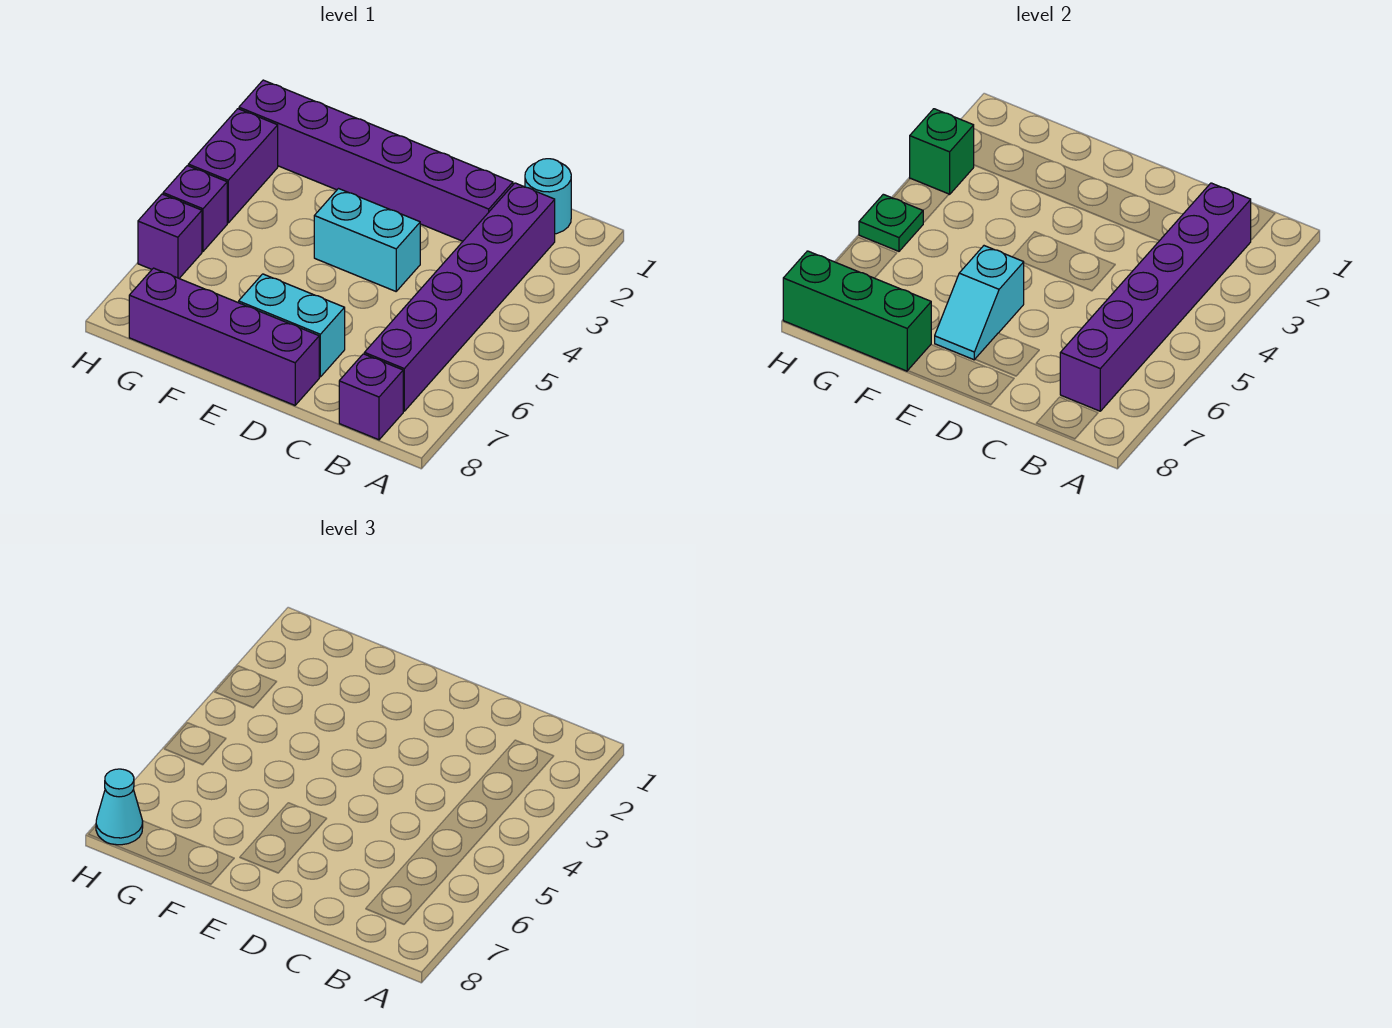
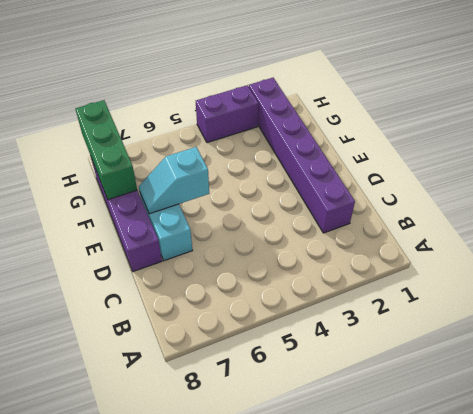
none -> cyan 1x1 round brick [525,159,571,234]
none -> purple 1x6 brick [364,183,555,411]
none -> purple 1x1 brick [339,354,403,440]

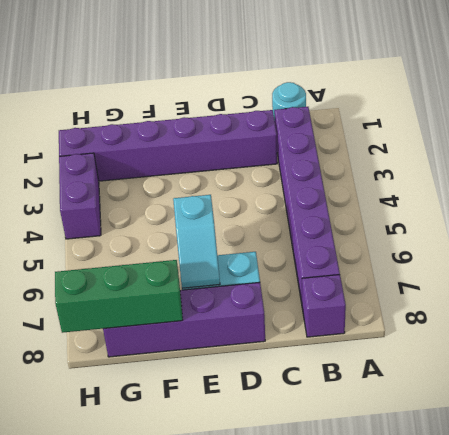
none -> cyan 1x2 brick [314,189,420,291]
none -> purple 1x1 brick [163,166,227,251]
none -> purple 1x1 brick [138,194,202,278]

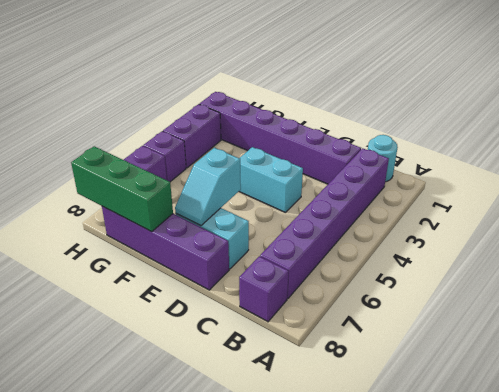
none -> purple 1x6 brick [1060,183,1251,411]
none -> green 1x1 brick [910,109,974,195]
none -> green 1x1 plate [859,194,923,251]

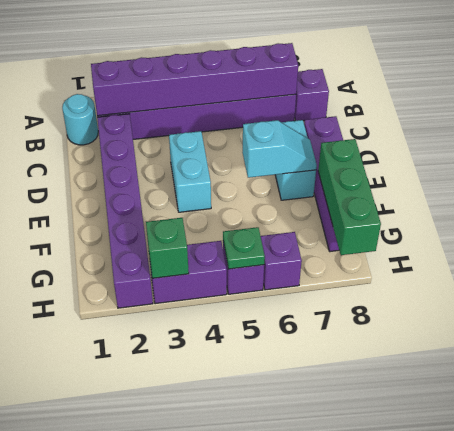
none -> cyan 1x1 cone [96,769,143,845]

